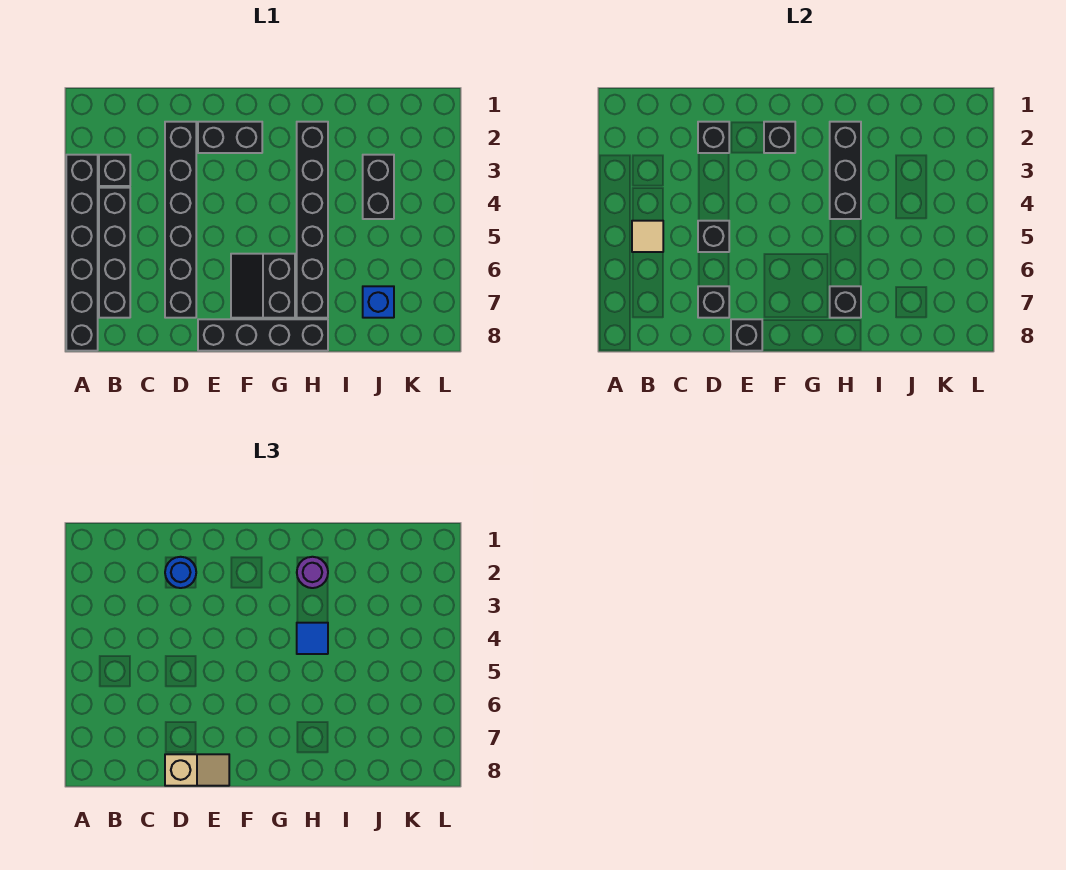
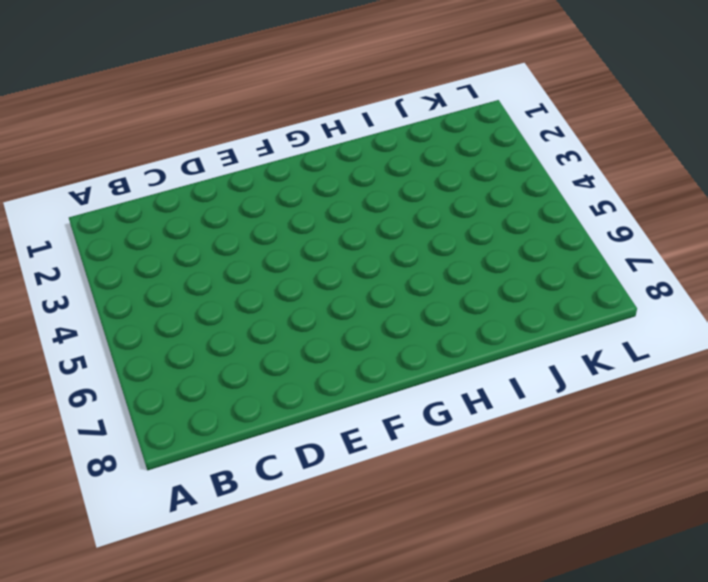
none -> black 1x6 brick [66,155,98,351]
none -> black 1x1 brick [99,155,130,186]
none -> black 1x4 brick [99,188,130,318]

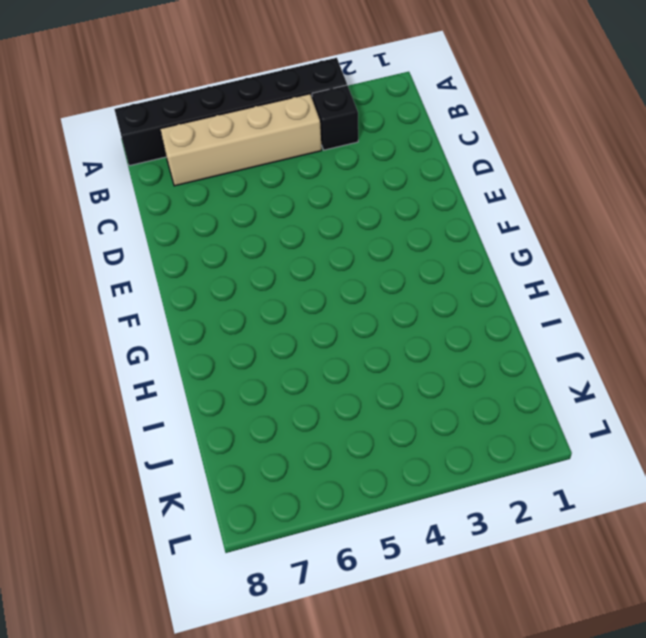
tan 1x4 brick [160,94,322,186] -> black 1x4 brick [99,188,130,318]
none -> black 1x6 brick [165,122,196,318]
none -> black 1x2 brick [198,122,262,153]
none -> black 1x4 brick [198,319,328,351]

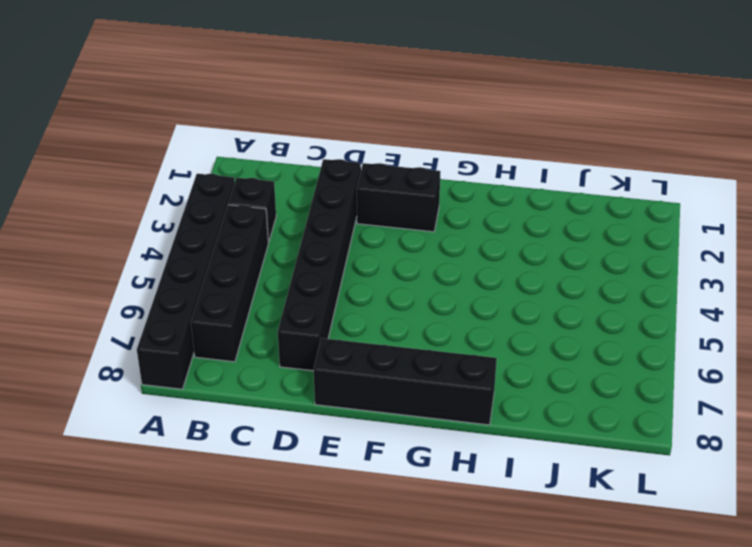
none -> black 2x2 slope [231,254,295,318]
none -> black 1x6 brick [297,122,328,318]
none -> black 1x2 brick [363,155,394,219]

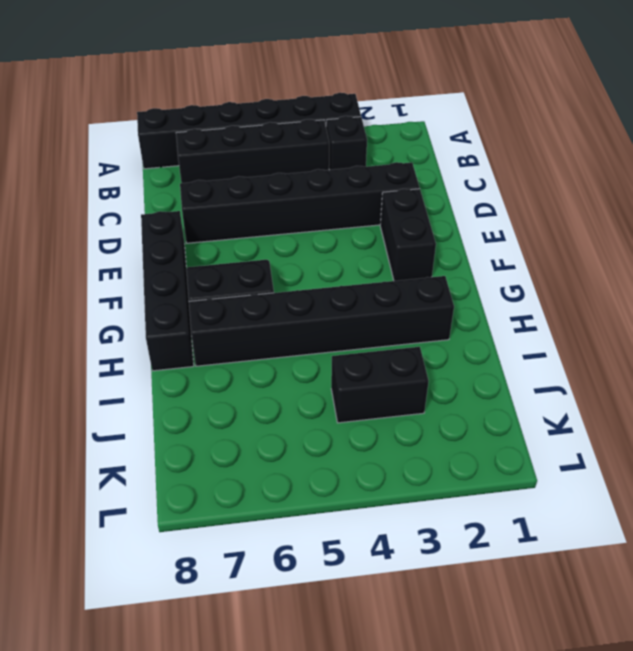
none -> blue 1x1 brick [363,286,394,318]
none -> tan 1x1 tile [632,221,663,252]
none -> black 1x1 brick [698,122,729,153]

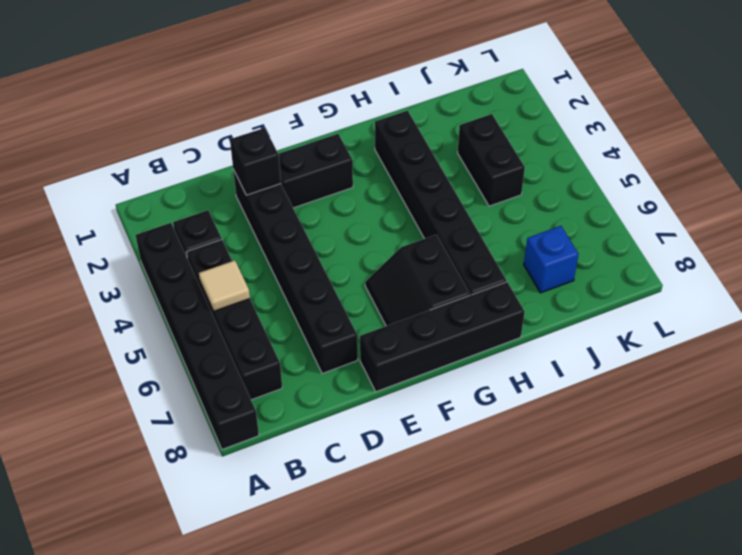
none -> black 1x1 brick [698,221,729,252]
none -> black 1x1 brick [698,286,729,318]
none -> black 1x1 brick [731,319,762,351]

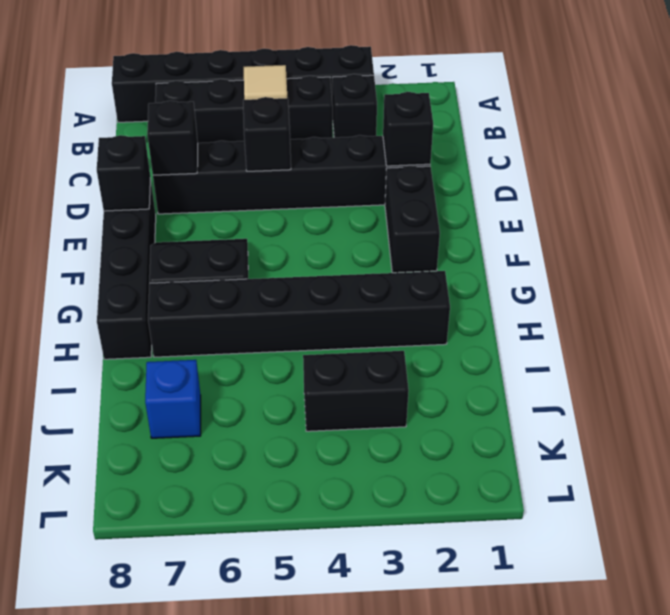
none -> black 1x1 brick [764,122,795,153]
none -> black 1x3 brick [830,122,861,219]
none -> black 1x1 brick [830,286,861,318]

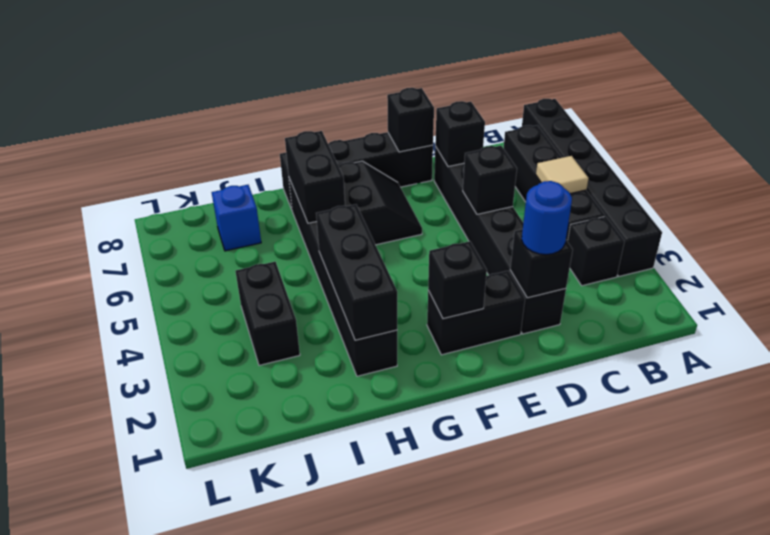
black 1x2 brick [285,131,345,223] -> black 1x1 brick [830,286,861,318]
none -> tan 1x2 slope [165,754,229,786]
none -> purple 1x1 round brick [297,557,328,588]
none -> blue 1x1 tile [297,623,328,654]

